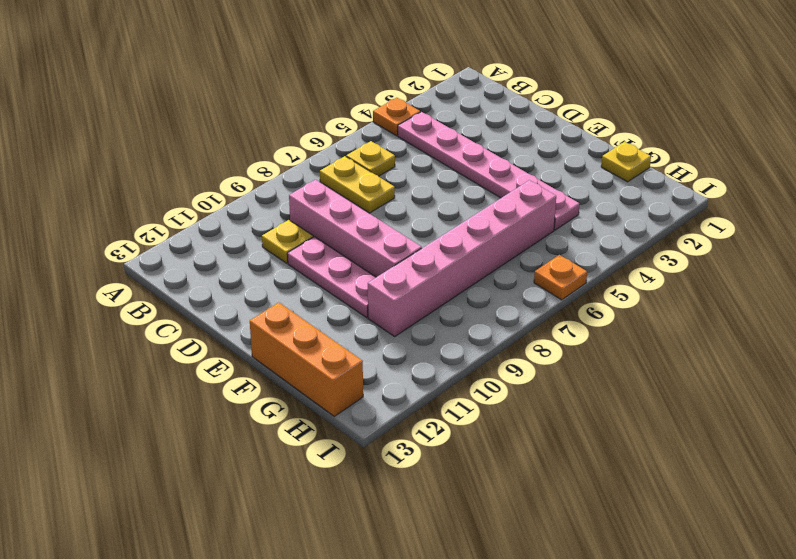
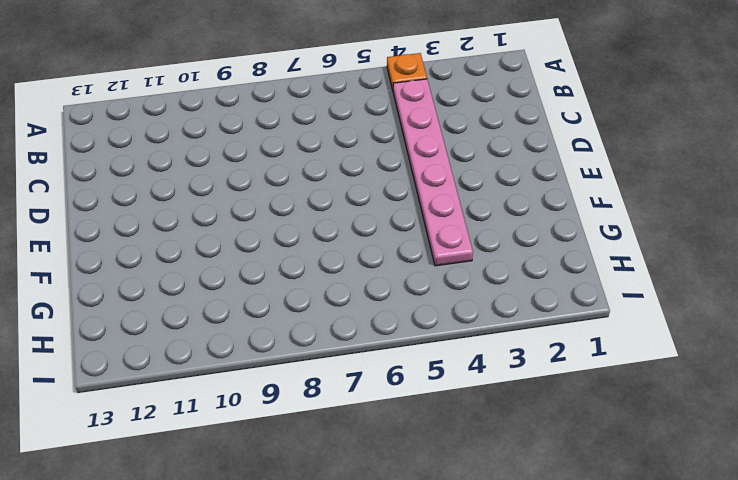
none -> yellow 1x1 plate [346,141,395,176]
none -> yellow 1x2 plate [320,156,395,213]

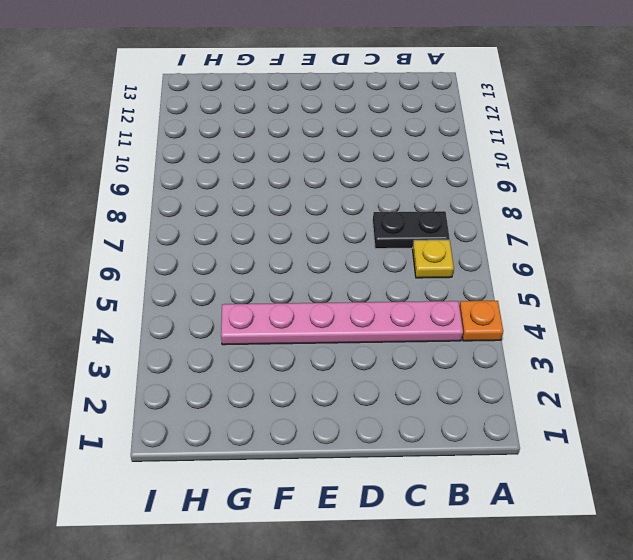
black 1x2 plate [373,211,450,249] -> yellow 1x2 plate [320,156,395,213]
none -> pink 1x4 brick [289,180,422,277]
none -> yellow 1x1 plate [262,220,313,263]

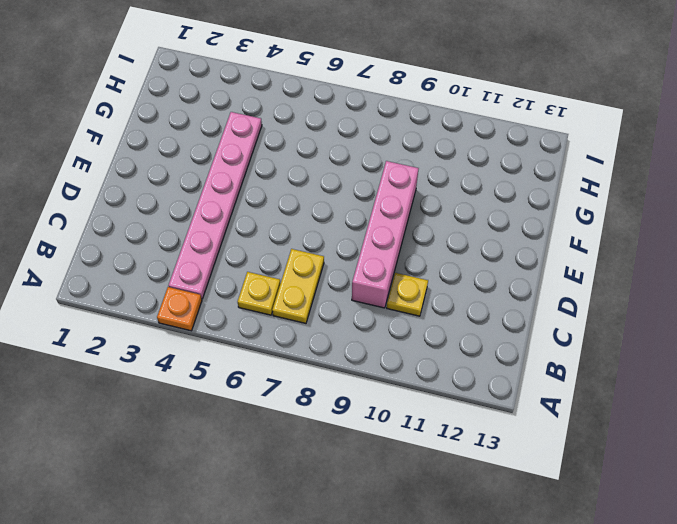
none -> pink 1x3 plate [287,237,376,318]
none -> orange 1x3 brick [250,303,363,416]

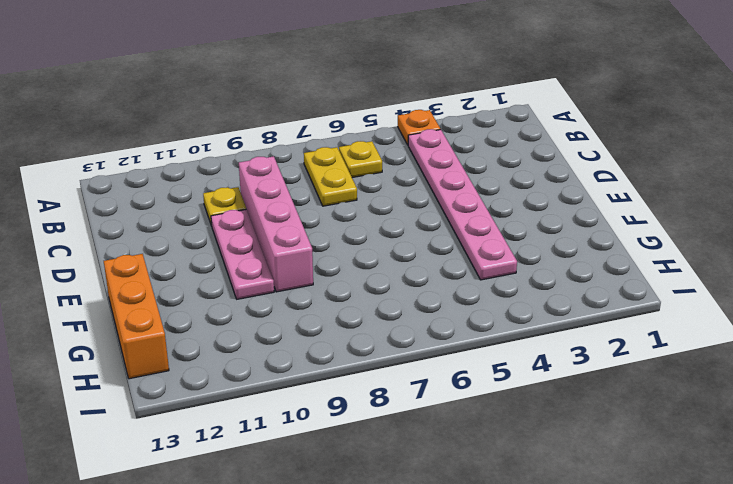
none -> yellow 1x1 plate [601,142,651,182]
none -> pink 1x6 brick [368,180,556,336]

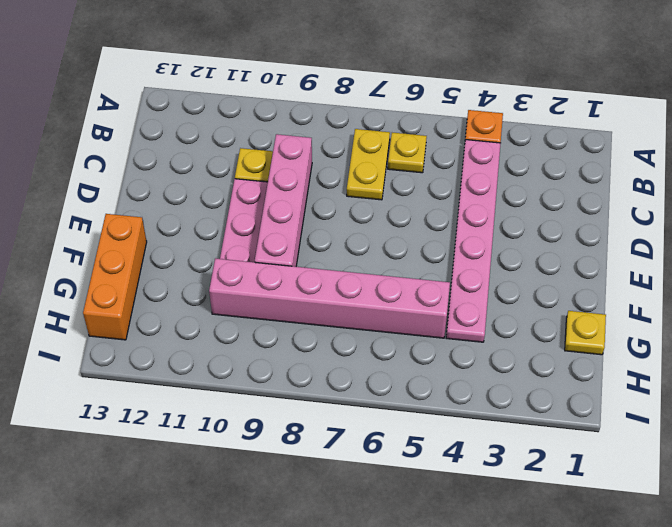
none -> orange 1x1 plate [534,255,587,300]

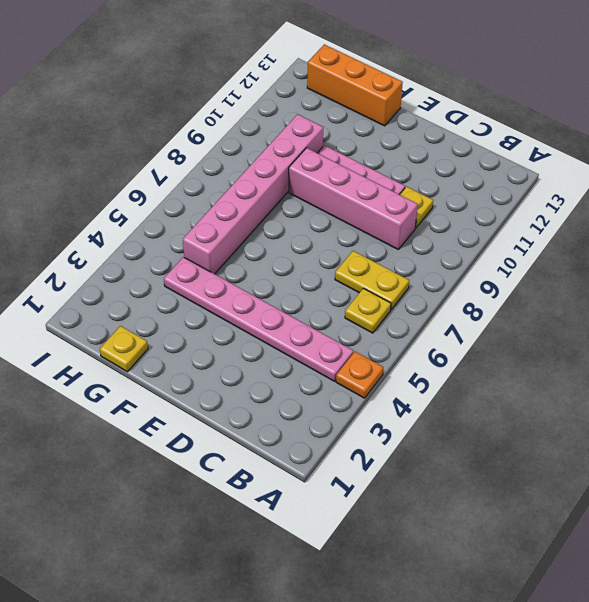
none -> orange 1x1 plate [534,255,587,300]

